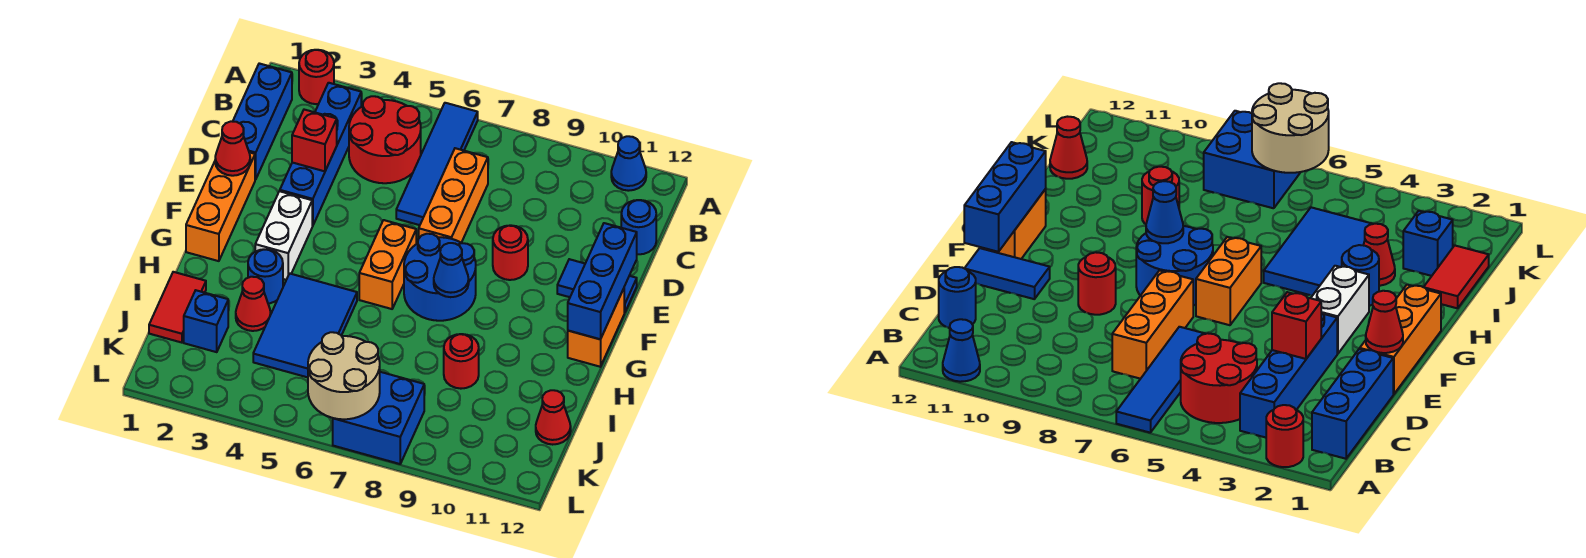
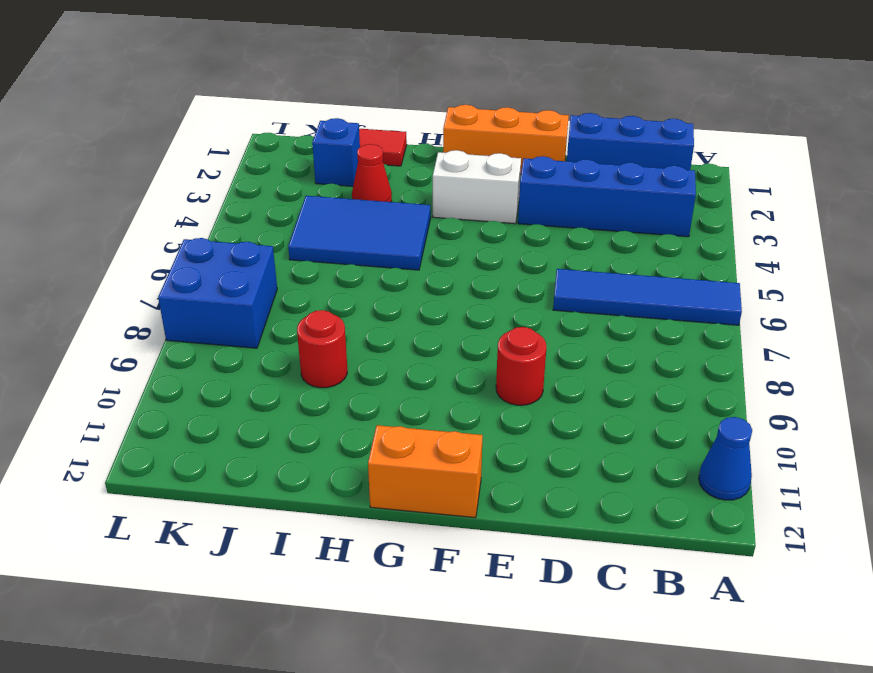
none -> red 1x1 round brick [299,50,334,104]
none -> red 2x2 round brick [349,96,421,183]
none -> orange 1x3 brick [419,148,488,243]

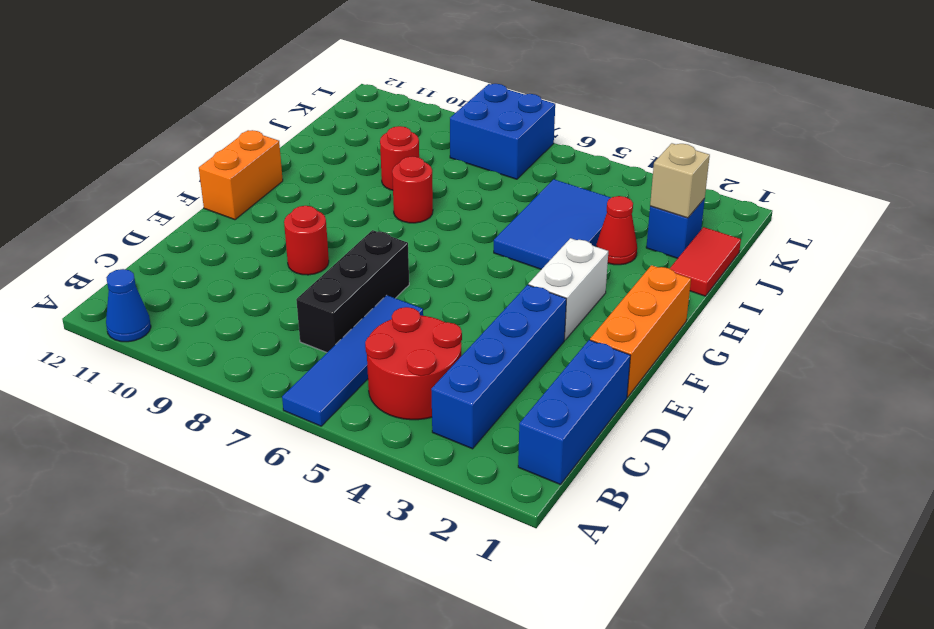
black 1x3 brick [296,230,409,352] -> orange 1x3 brick [419,148,488,243]
red 1x1 round brick [392,156,433,223] -> red 1x1 round brick moved to [299,50,334,104]
tan 1x1 brick [650,143,710,218] -> none
none -> blue 1x1 round brick [621,200,656,254]
none -> blue 1x2 tile [557,259,637,312]
none -> orange 1x2 brick [359,220,416,309]

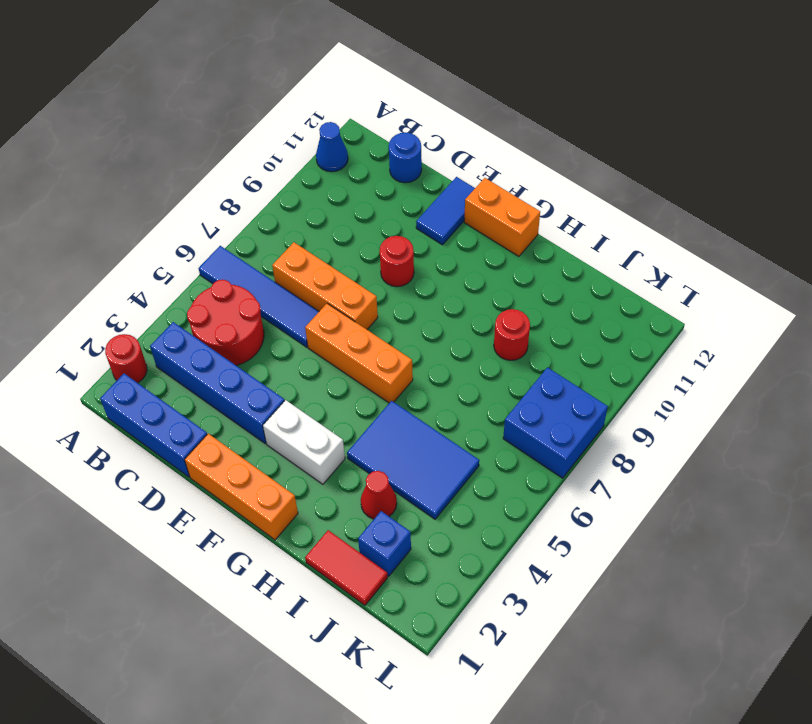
orange 1x3 brick [305,304,413,403] -> orange 1x2 brick [359,220,416,309]
none -> blue 2x2 round brick [404,234,476,321]
none -> blue 1x1 round brick [248,249,283,303]
none -> red 1x1 cone [536,390,571,445]

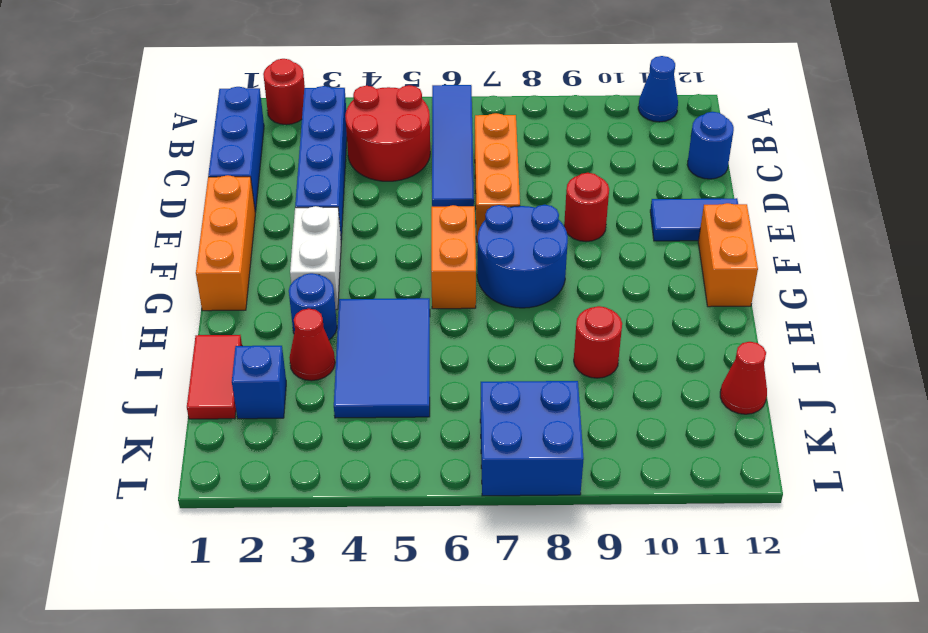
none -> red 1x1 brick [292,110,337,171]
none -> red 1x1 cone [215,121,250,176]
none -> blue 1x3 brick [568,223,637,339]

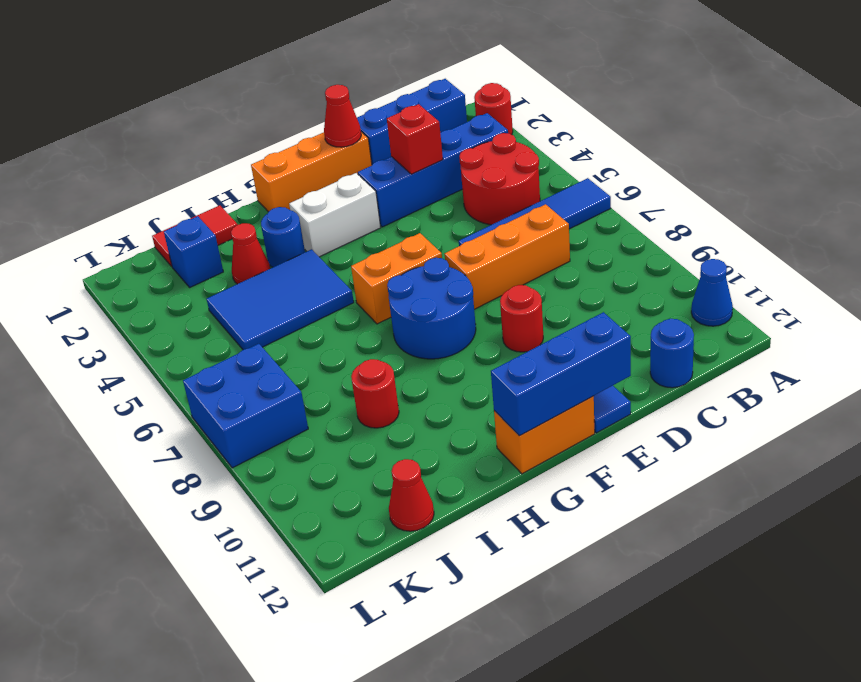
none -> blue 1x1 cone [434,243,469,297]
none -> tan 2x2 round brick [308,332,380,419]

